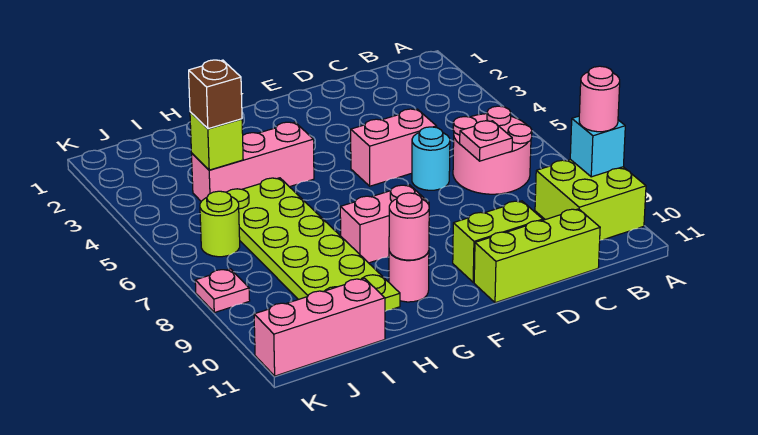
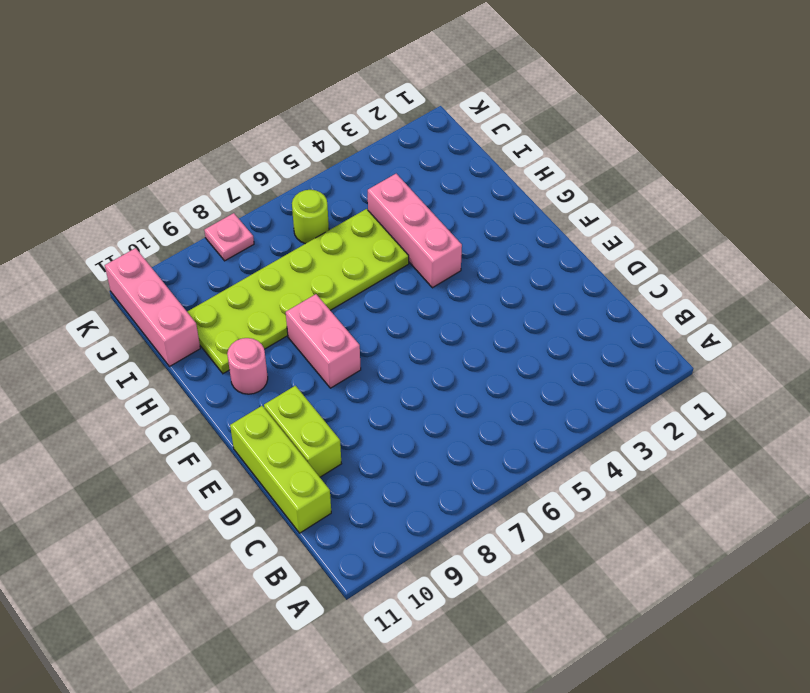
none -> lime 2x2 brick [535,160,646,240]
none -> pink 2x2 round brick [453,106,532,194]
none -> pink 1x2 brick [351,109,437,186]

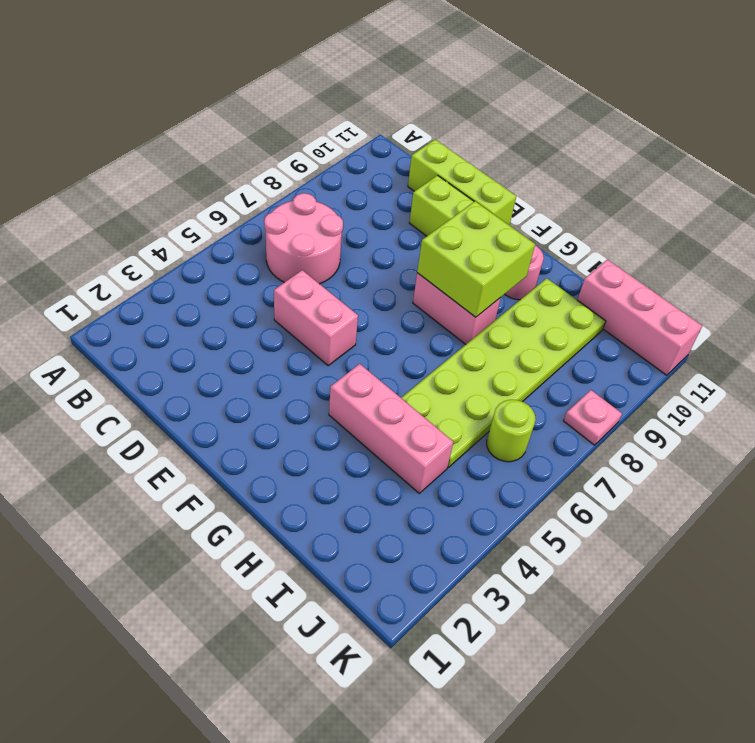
lime 2x2 brick [417,201,535,317] -> lime 2x2 brick moved to [535,160,646,240]
none -> cyan 1x1 round brick [412,127,450,190]
none -> cyan 1x1 brick [570,116,625,177]
none -> pink 1x1 plate [460,121,512,161]

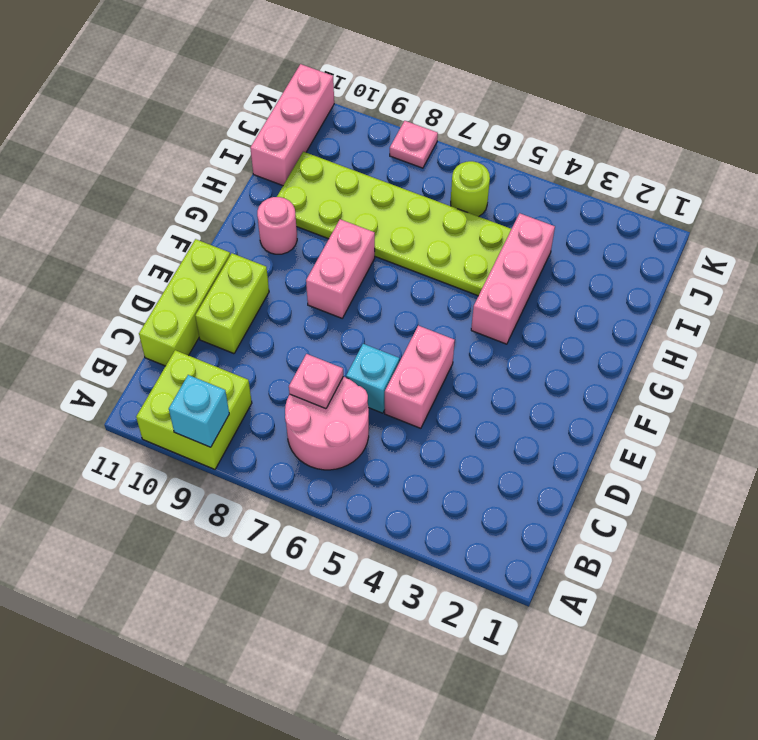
cyan 1x1 brick [346,344,399,413] -> cyan 1x1 round brick [412,127,450,190]
none -> pink 1x1 round brick [389,193,429,260]
none -> lime 1x1 brick [190,112,243,170]
none -> pink 1x1 round brick [579,66,620,132]

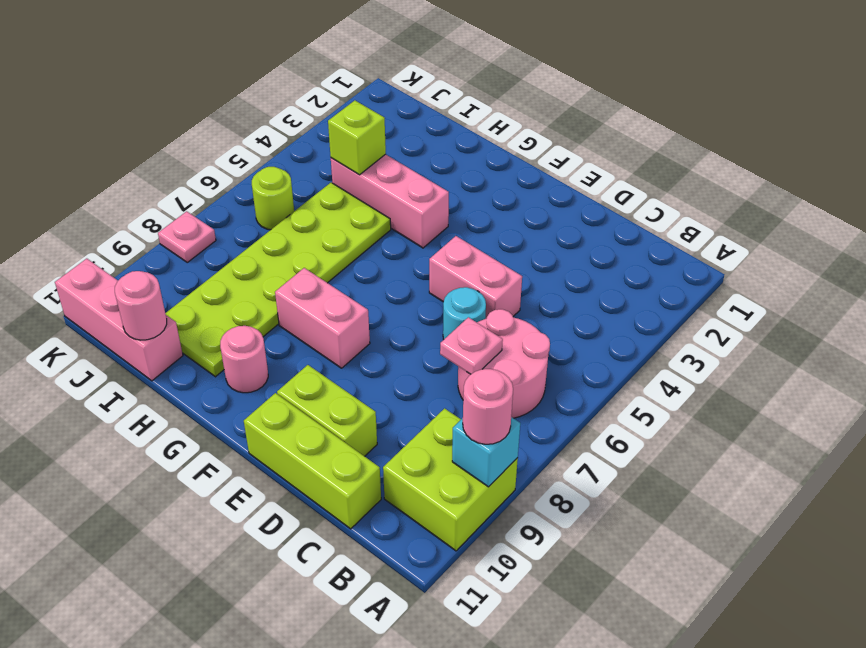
pink 1x1 round brick [115,271,167,340] -> pink 1x1 round brick moved to [389,193,429,260]
none -> brown 1x1 brick [189,60,242,129]

